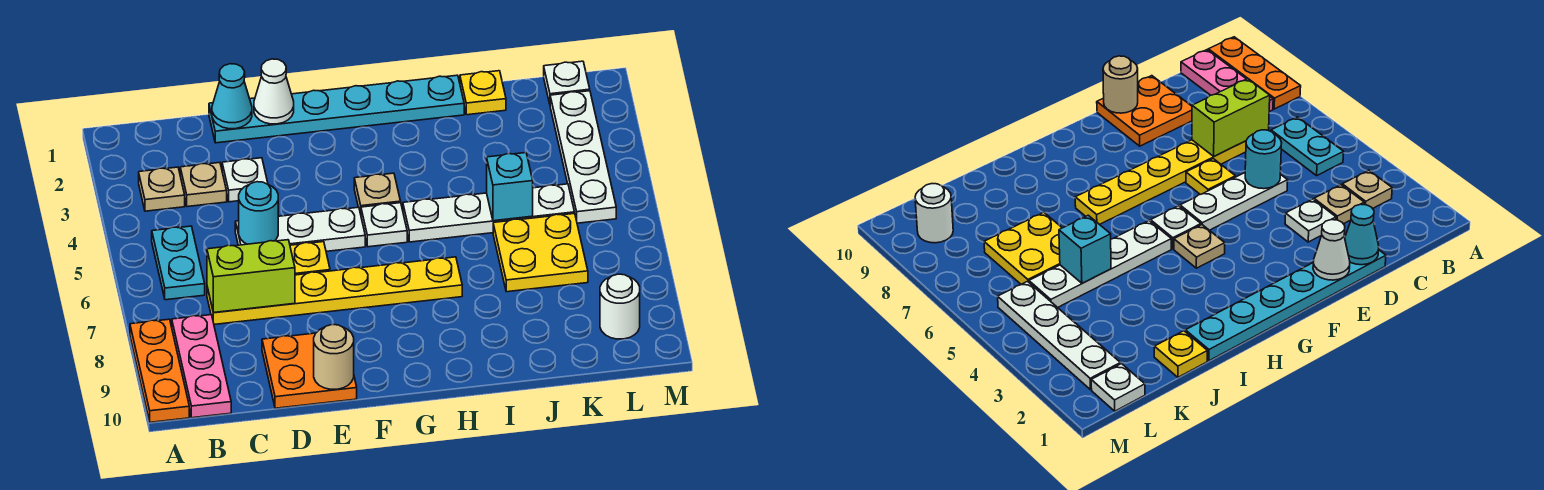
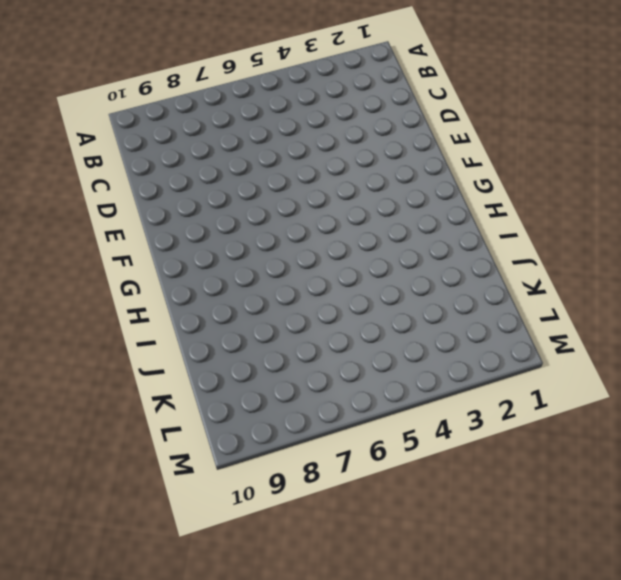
none -> orange 1x3 plate [130,319,189,422]
none -> tan 1x1 plate [139,167,185,211]
none -> cyan 1x2 plate [152,226,205,300]

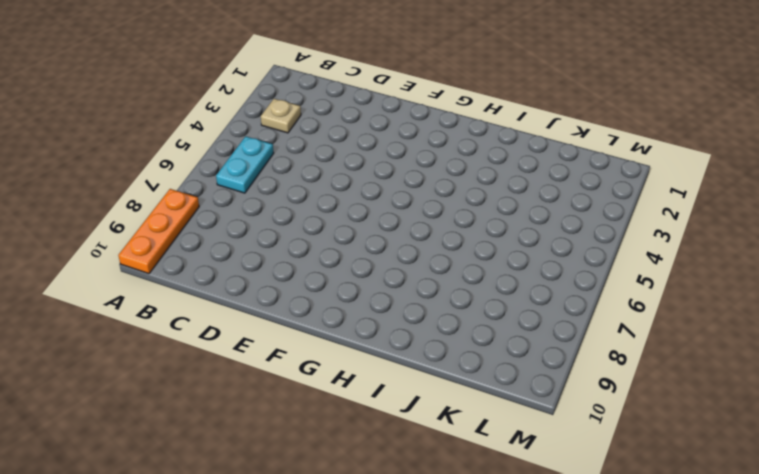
none -> pink 1x3 plate [172,315,231,418]
none -> tan 1x1 plate [180,163,227,207]
none -> yellow 1x6 plate [207,257,462,324]

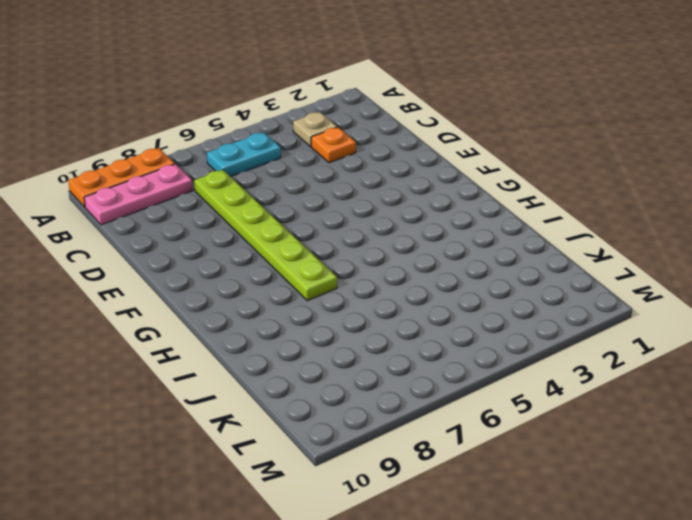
orange 1x1 plate [311,127,356,163] -> tan 1x1 plate [180,163,227,207]
lime 1x6 plate [194,170,337,301] -> yellow 1x6 plate [207,257,462,324]
none -> cyan 1x6 plate [209,75,464,143]
none -> white 1x1 plate [222,158,268,202]
none -> white 1x3 plate [235,207,365,251]

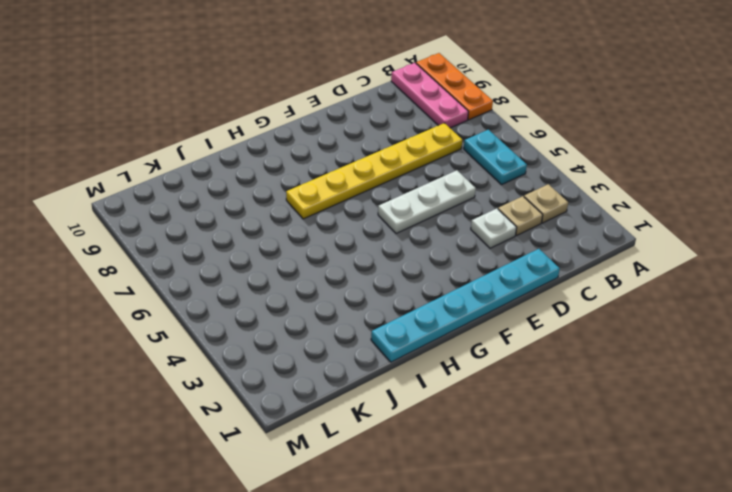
none -> orange 2x2 plate [262,333,357,408]
none -> yellow 1x1 plate [290,242,330,275]
none -> tan 1x1 plate [354,173,401,214]

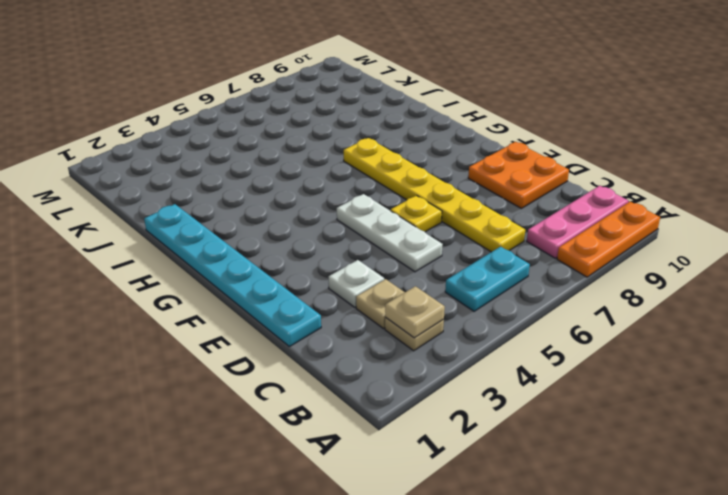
tan 1x1 plate [385,286,445,338] -> tan 1x1 plate moved to [354,173,401,214]
none -> white 1x1 plate [361,203,407,247]
none -> white 1x4 plate [403,184,575,242]
none -> yellow 1x1 plate [460,71,506,115]

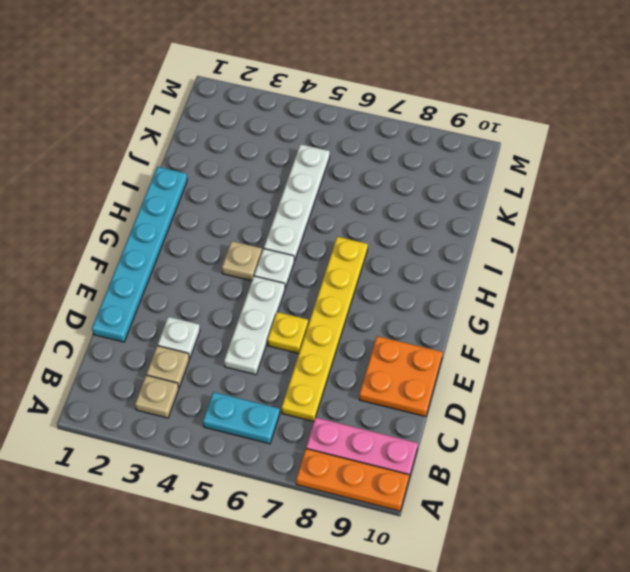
none -> yellow 1x1 plate [460,71,506,115]
none -> yellow 2x2 plate [493,213,588,292]
none -> white 1x1 plate [544,61,590,104]

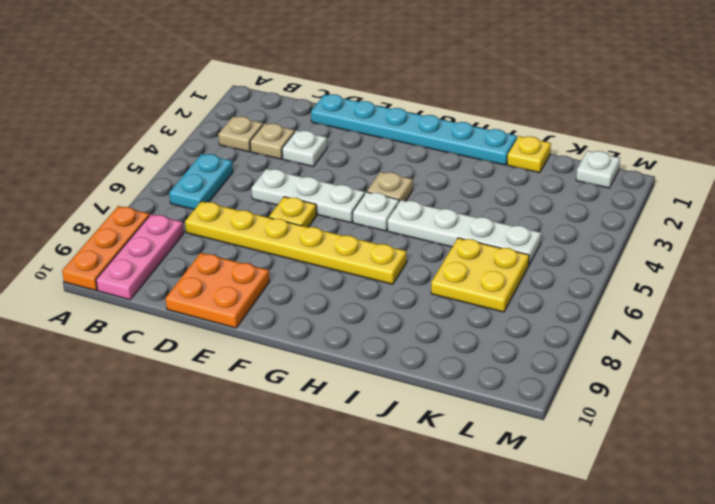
none -> white 1x4 plate [550,91,616,223]
none -> white 1x1 round brick [600,274,640,339]
none -> lime 1x2 brick [207,240,295,313]

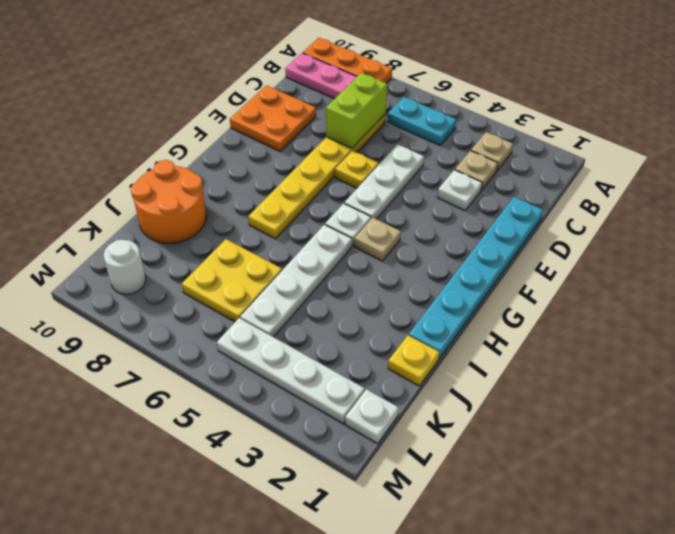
orange 2x2 round brick [131,160,206,243] -> none
none -> cyan 1x1 cone [212,64,252,129]
none -> cyan 1x1 round brick [239,182,278,244]
none -> white 1x1 cone [254,59,294,124]

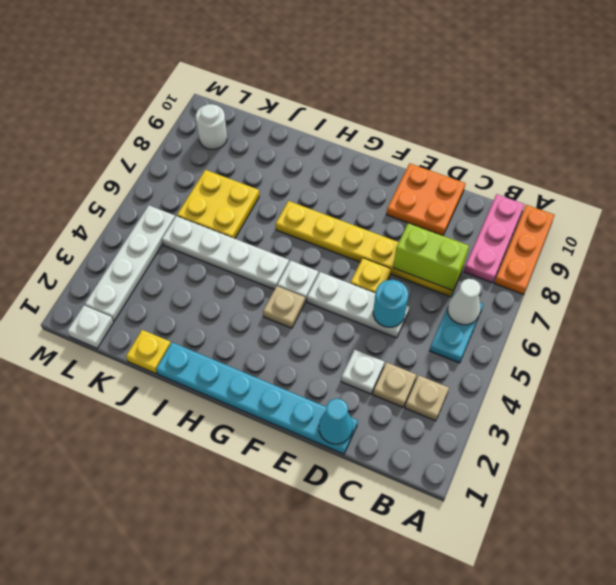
white 1x1 cone [448,279,481,325] -> white 1x1 cone moved to [254,59,294,124]
none -> tan 1x1 round brick [314,325,354,389]
none -> cyan 1x1 brick [487,153,533,221]

